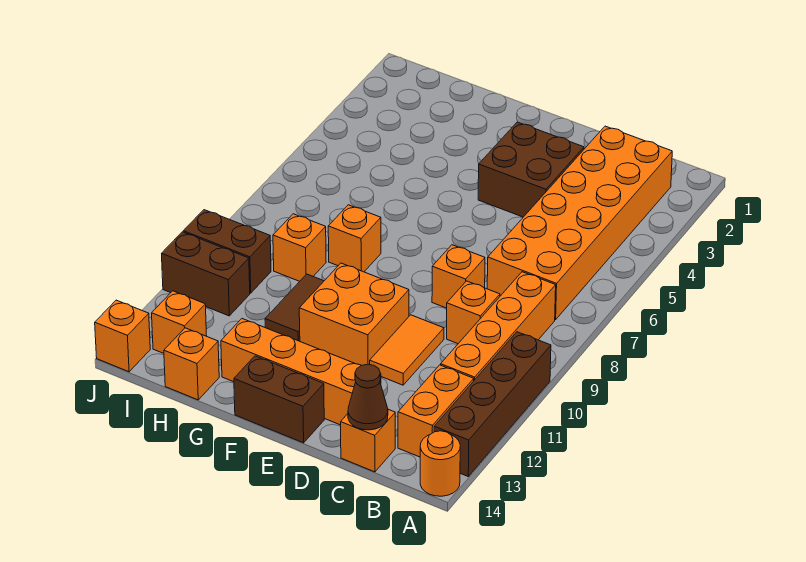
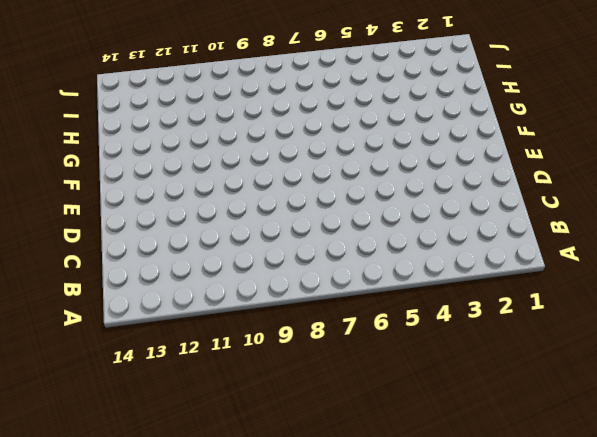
none -> brown 1x4 brick [434,332,551,476]
none -> orange 1x1 round brick [420,431,460,496]
none -> orange 2x6 brick [487,126,672,320]

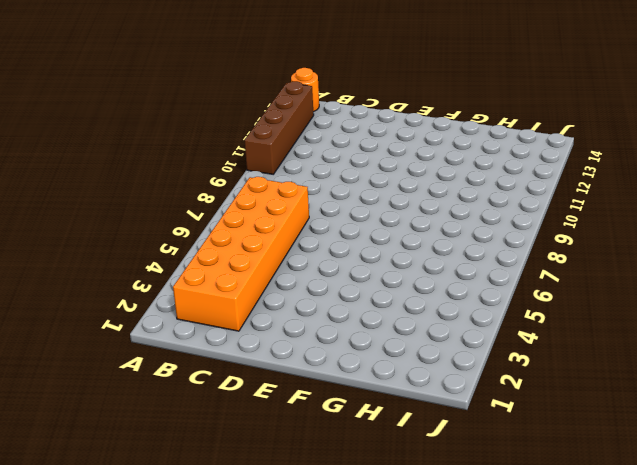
none -> orange 1x4 brick [441,272,556,380]
none -> orange 1x2 brick [398,365,474,457]
none -> orange 1x1 brick [447,281,500,344]

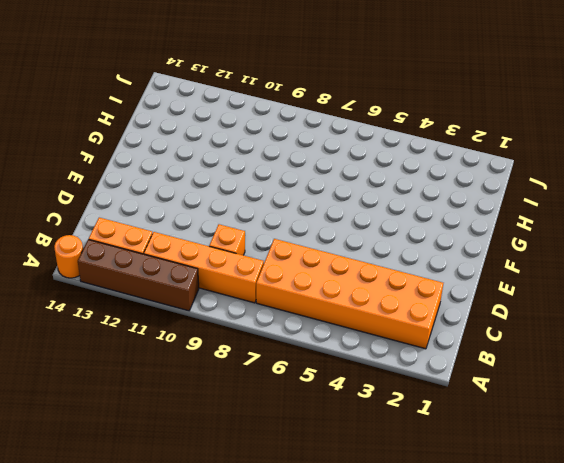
none -> orange 1x1 brick [341,409,395,472]
none -> brown 2x2 brick [478,122,584,217]
none -> orange 1x1 brick [432,245,485,308]

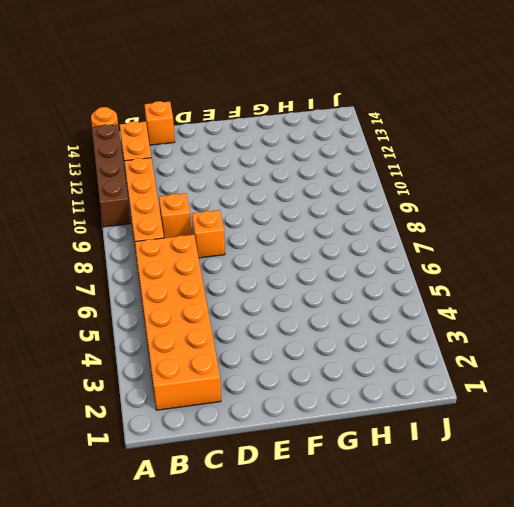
none -> brown 2x2 brick [478,122,584,217]
none -> orange 1x2 tile [370,315,444,385]
none -> orange 1x4 brick [221,319,381,425]

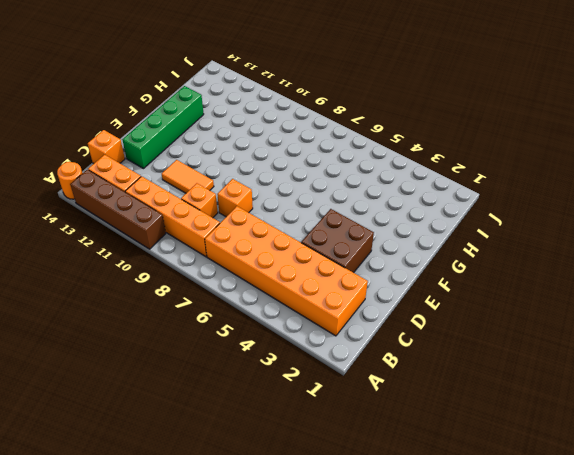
green 1x4 brick [122,86,204,169] -> orange 1x4 brick [221,319,381,425]
none -> orange 2x2 brick [299,263,409,366]
none -> brown 1x2 brick [234,356,324,443]
none -> orange 1x1 brick [328,205,381,272]

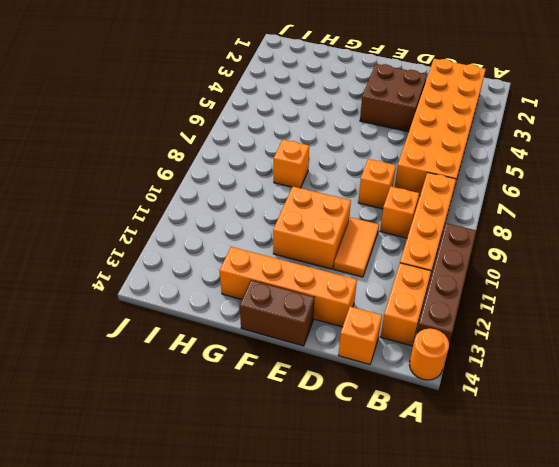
none -> brown 1x2 tile [265,274,324,341]
none -> orange 1x1 brick [273,214,326,281]
none -> orange 1x1 brick [164,328,219,400]

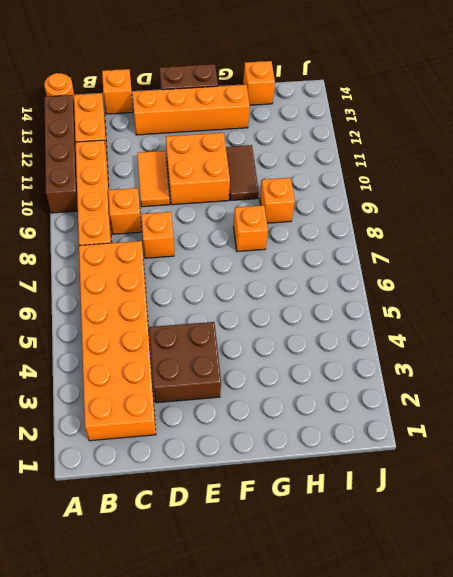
none -> brown 1x2 brick [183,210,271,293]
none -> brown 1x2 brick [162,232,250,316]
none -> orange 1x1 brick [152,291,207,353]

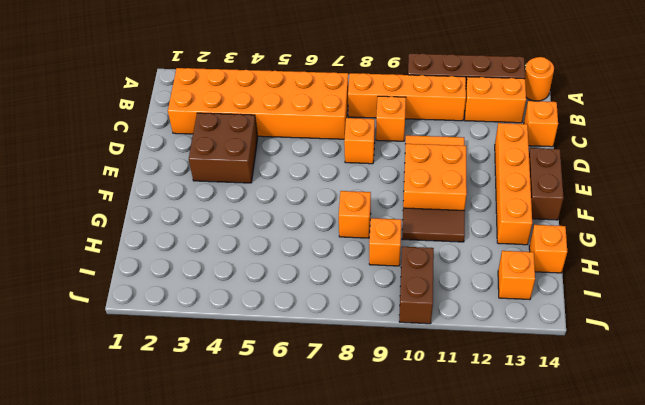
none -> brown 1x2 brick [162,232,250,316]
none -> orange 1x1 brick [95,300,150,372]
none -> brown 1x1 cone [348,364,388,430]

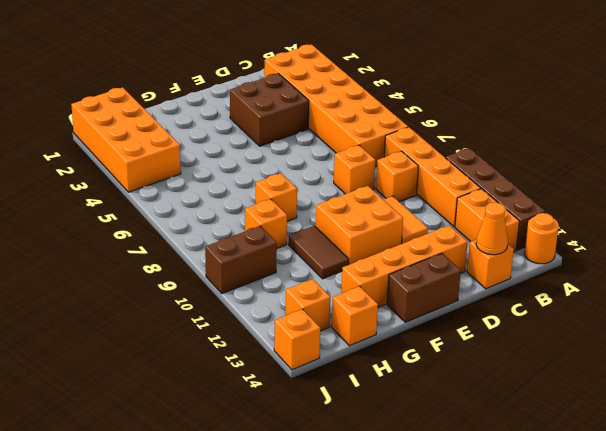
orange 1x1 cone [476,202,508,255] -> brown 1x1 cone [348,364,388,430]
orange 2x4 brick [71,87,181,192] -> none
none -> brown 1x2 brick [162,232,250,316]

